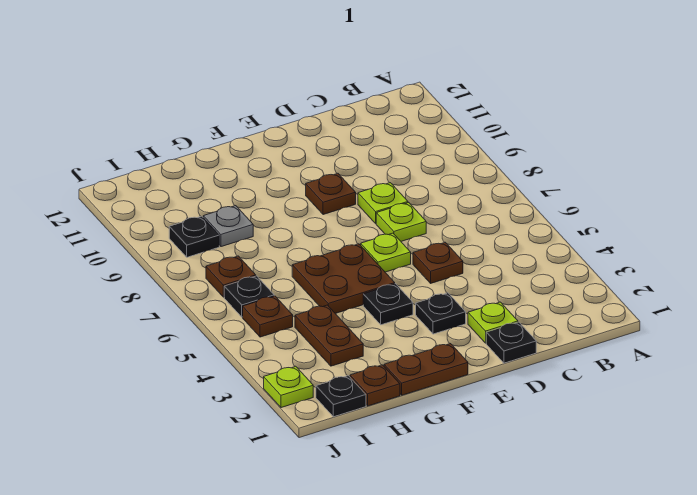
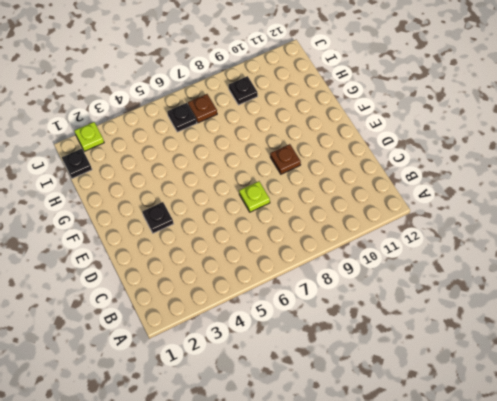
none -> black 1x1 plate [486,322,536,363]
none -> lime 1x1 plate [468,302,518,343]
none -> brown 1x1 plate [413,242,463,283]

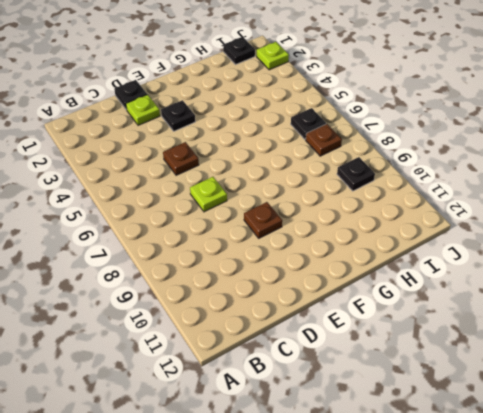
none -> lime 1x1 plate [358,183,408,223]
none -> lime 1x1 plate [361,233,411,272]
none -> brown 1x2 plate [384,344,468,395]

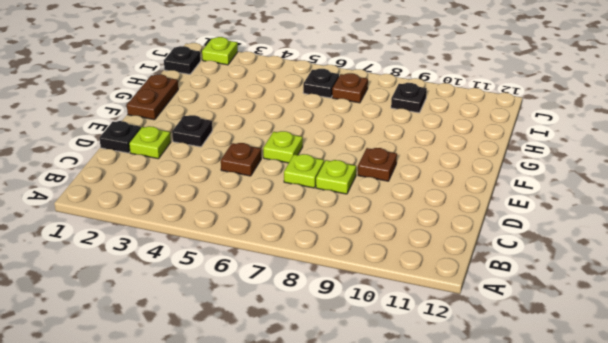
none -> black 1x1 plate [363,284,413,325]
none -> brown 2x2 plate [292,244,395,314]
none -> brown 1x1 plate [350,365,400,406]

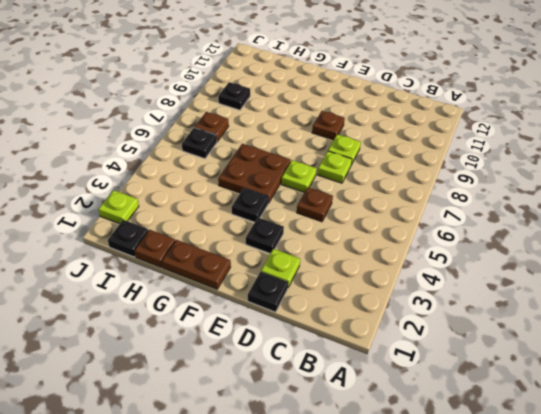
none -> brown 1x2 plate [295,305,363,366]
none -> grey 1x1 plate [203,206,253,247]
none -> brown 1x1 plate [243,296,293,337]

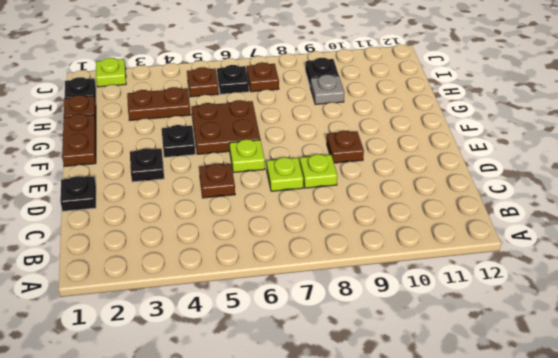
none -> lime 1x1 plate [468,302,518,343]

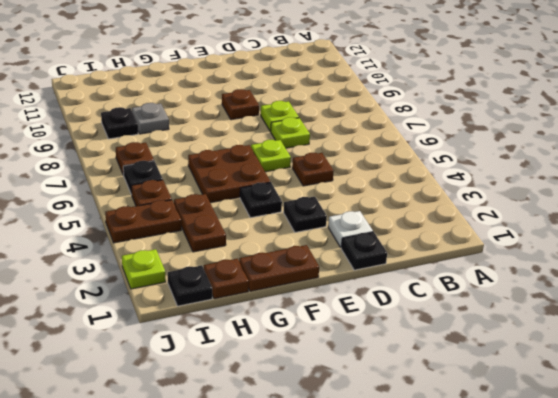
white 1x1 plate [328,211,373,247] -> lime 1x1 plate [468,302,518,343]
brown 1x2 plate [105,200,181,243] -> none

